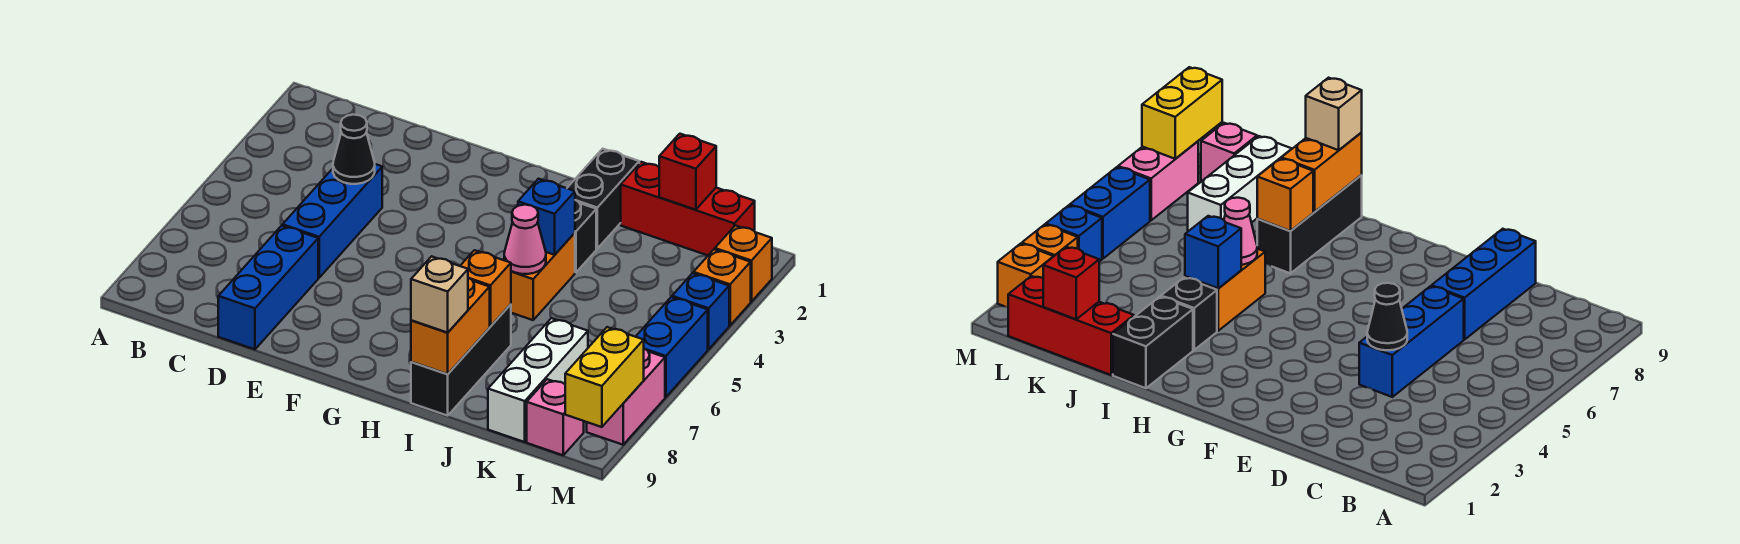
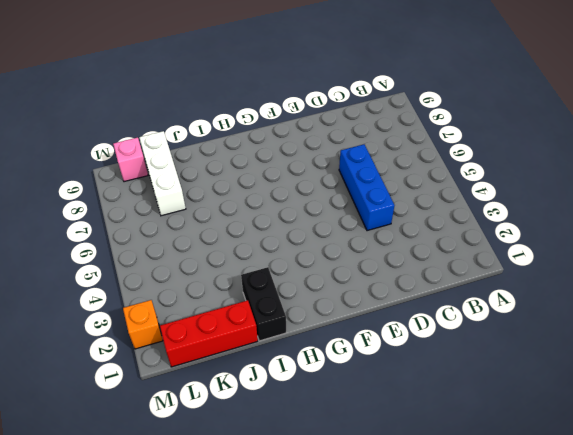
none -> blue 1x3 brick [218,226,318,349]
none -> black 1x1 brick [575,200,596,272]
none -> orange 1x2 brick [503,233,575,320]

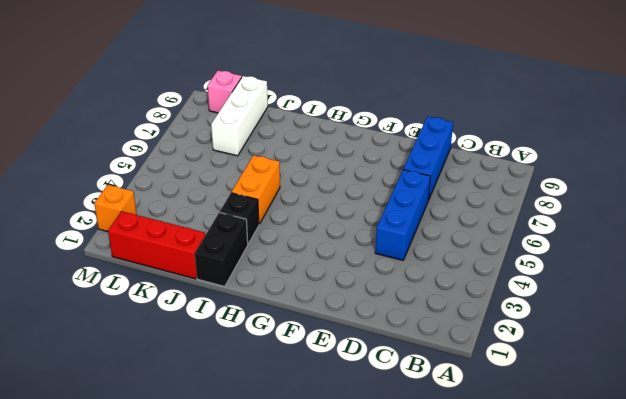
none -> black 1x3 brick [411,304,511,416]
none -> orange 1x1 brick [694,249,751,325]
none -> blue 1x1 brick [672,273,729,349]

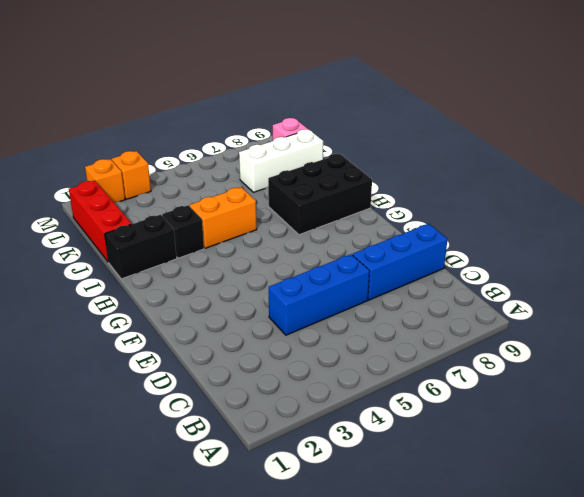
black 2x3 brick [268,154,372,235] -> black 1x3 brick [411,304,511,416]
none -> blue 1x1 brick [672,273,729,349]
none -> blue 1x2 brick [636,297,708,397]
none -> pink 1x2 brick [587,349,665,445]

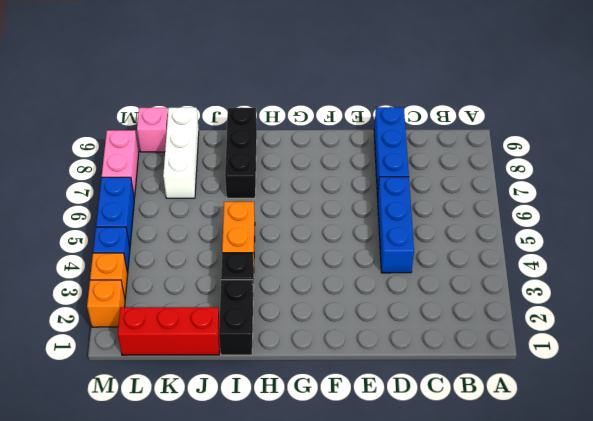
none -> black 1x1 cone [333,115,375,184]
none -> blue 1x1 brick [518,179,575,255]
none -> pink 1x1 cone [504,205,546,274]

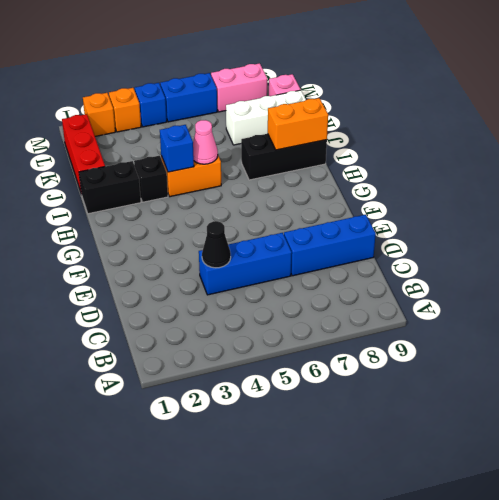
none -> orange 1x1 brick [460,250,511,326]
none -> red 1x1 brick [659,134,716,210]
none -> yellow 1x2 brick [565,327,644,427]

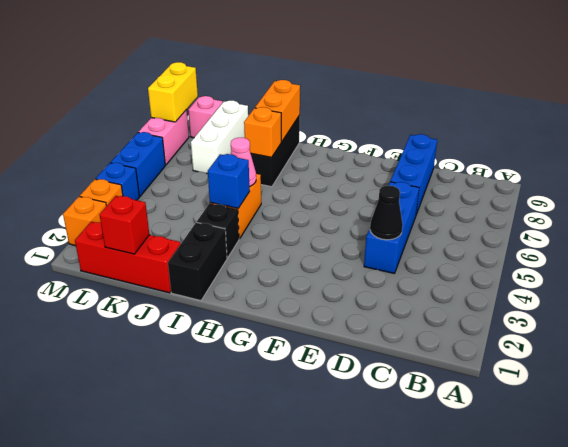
none -> tan 1x1 brick [411,256,468,333]

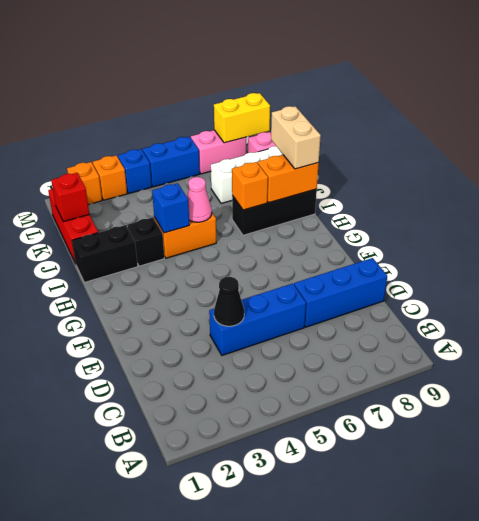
tan 1x2 brick [271,106,321,169] -> tan 1x1 brick [411,256,468,333]

